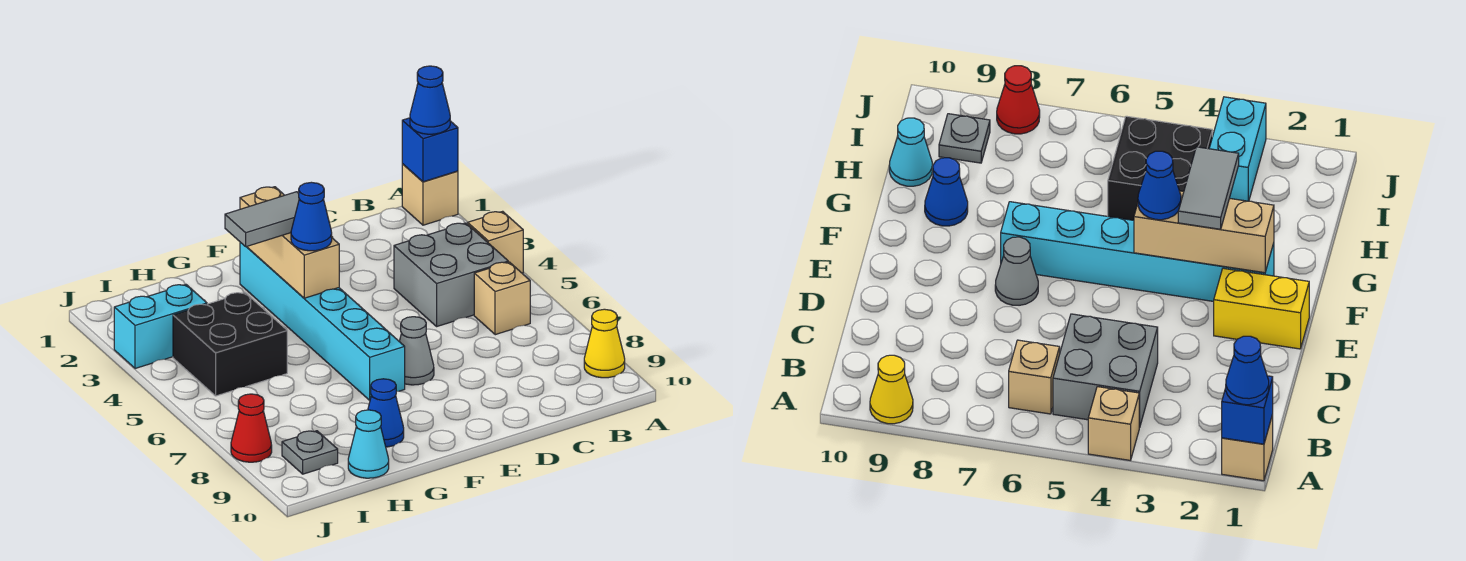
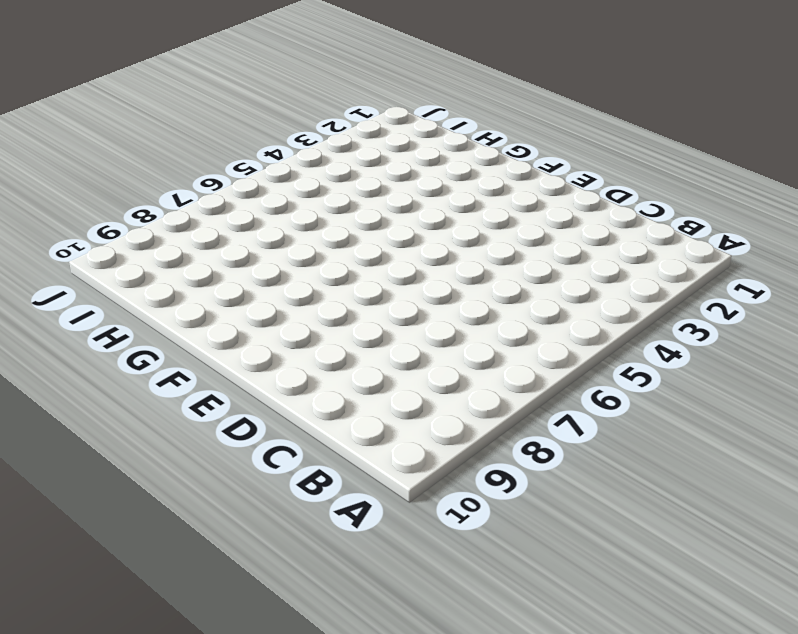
none -> tan 1x1 brick [402,164,458,225]
none -> tan 1x1 brick [468,211,523,273]
none -> yellow 1x1 cone [584,309,625,378]

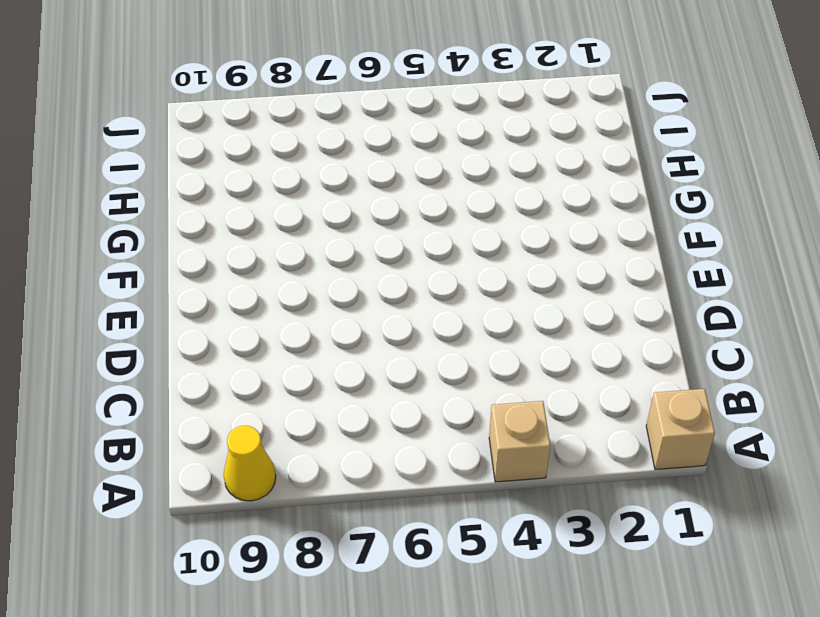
none -> grey 2x2 brick [394,223,508,326]
none -> tan 1x1 brick [474,262,530,335]
none -> yellow 1x2 brick [1214,268,1309,349]

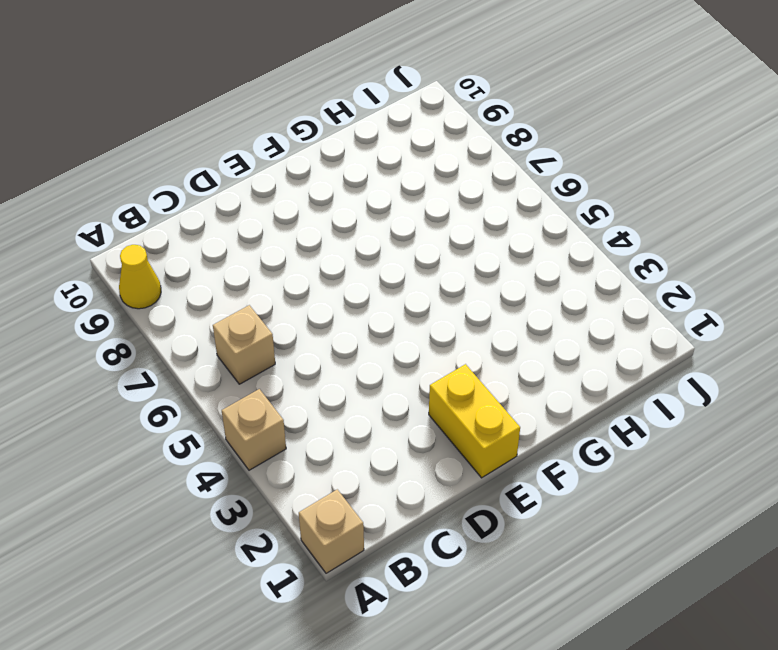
none -> grey 2x2 brick [394,223,508,326]
none -> grey 1x1 cone [399,317,434,385]
none -> cyan 1x6 brick [240,242,405,400]

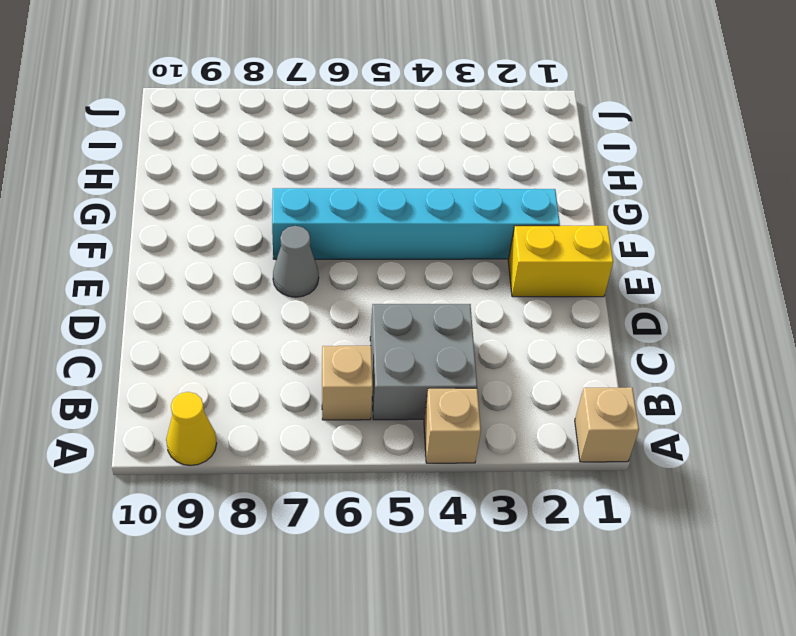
none -> blue 1x1 cone [368,379,404,447]
none -> black 2x2 brick [173,292,287,396]
none -> cyan 1x1 cone [348,410,389,478]

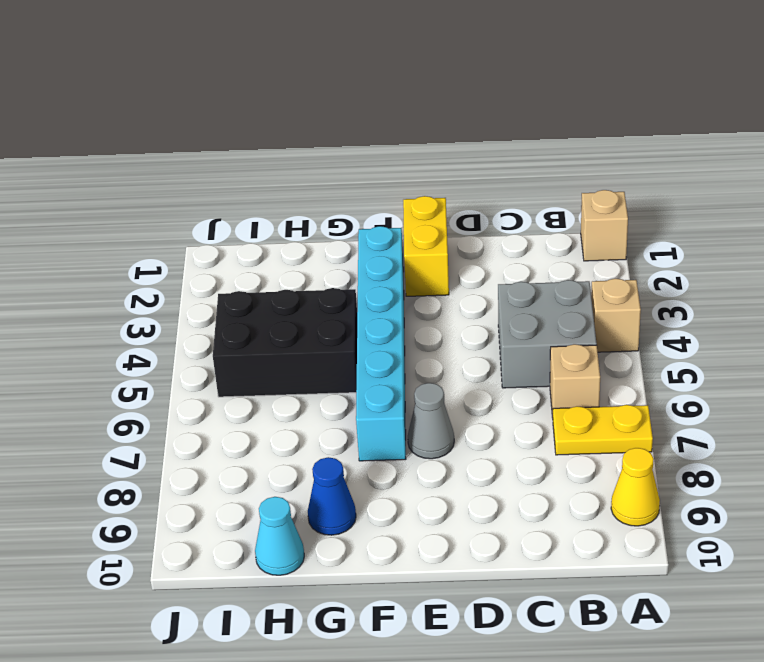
yellow 1x2 plate [553,405,653,455] -> none
black 2x3 brick [213,288,357,397] -> black 2x2 brick [173,292,287,396]
none -> cyan 1x2 brick [114,285,207,369]
none -> grey 1x1 plate [282,431,338,474]
none -> red 1x1 cone [231,394,272,462]

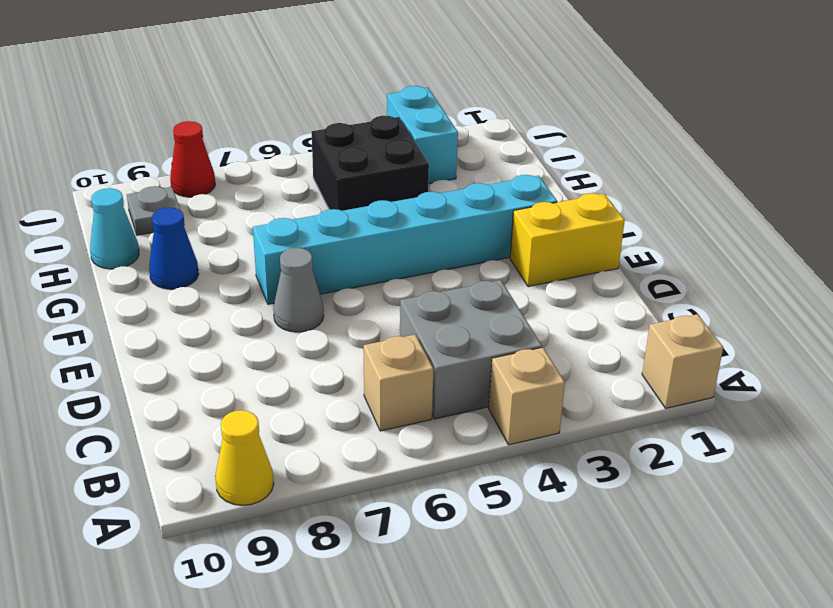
none -> blue 1x1 brick [402,118,458,182]
none -> tan 1x3 brick [240,187,339,298]
none -> blue 1x1 cone [410,66,450,134]

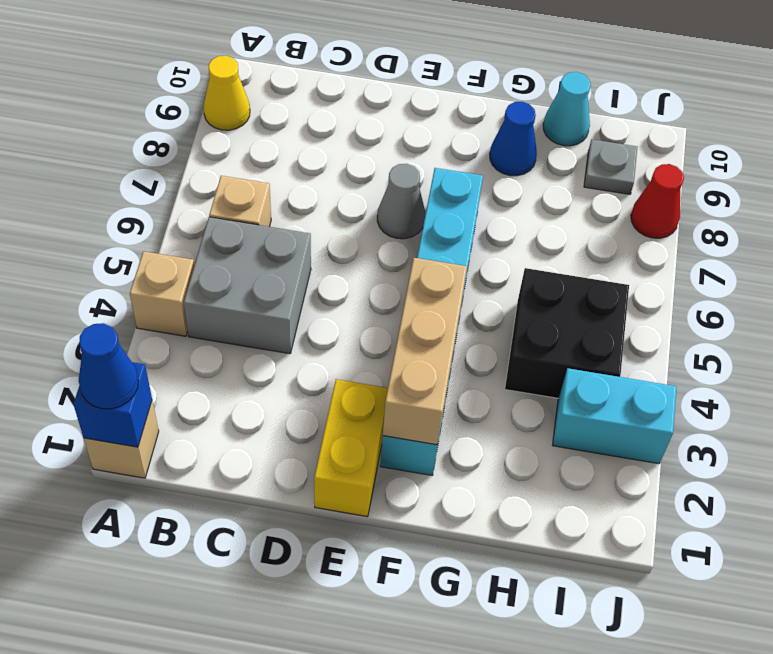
none -> grey 1x2 tile [225,192,299,247]
none -> blue 1x1 cone [291,182,332,251]

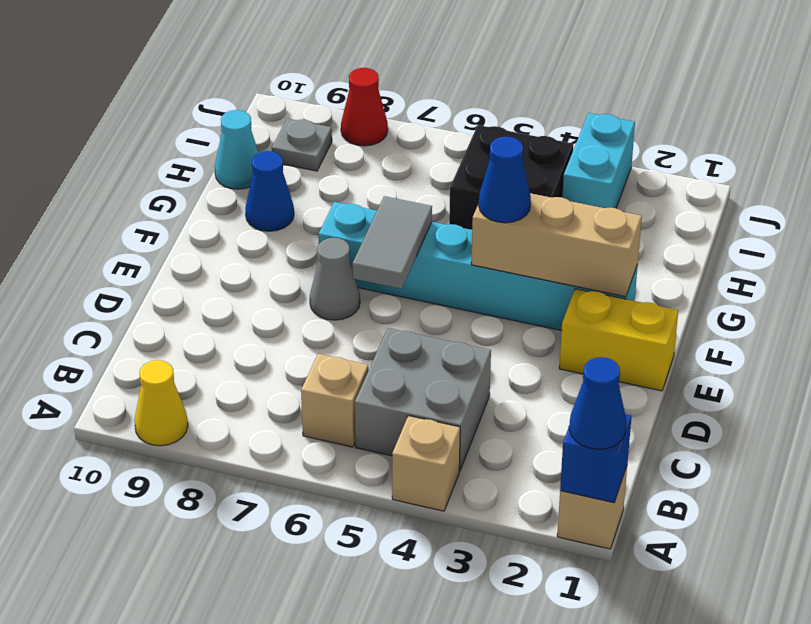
grey 1x2 tile [352,196,432,289] -> grey 1x2 tile moved to [225,192,299,247]

